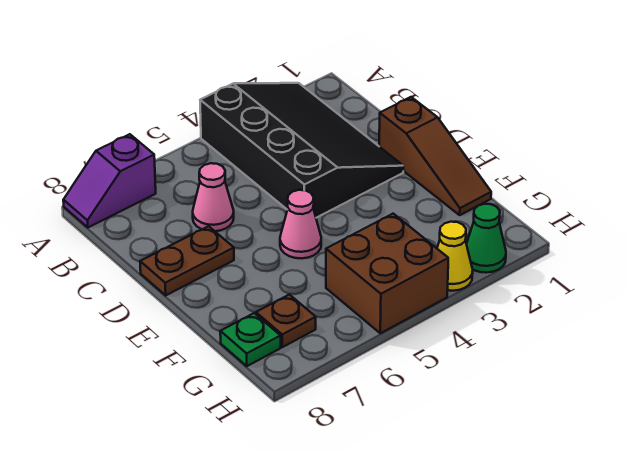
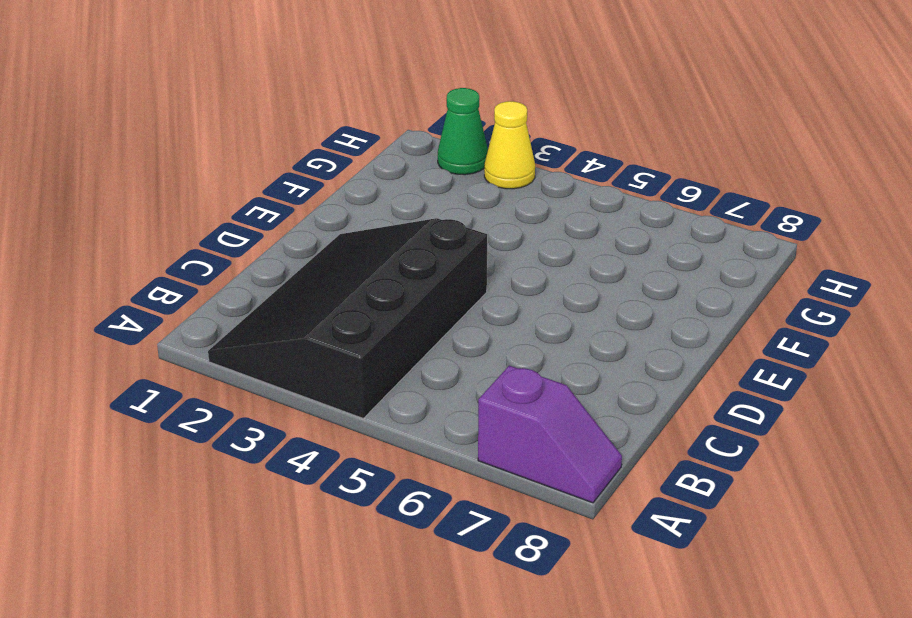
none -> pink 1x1 cone [193,163,234,231]
none -> brown 1x3 slope [379,97,491,215]

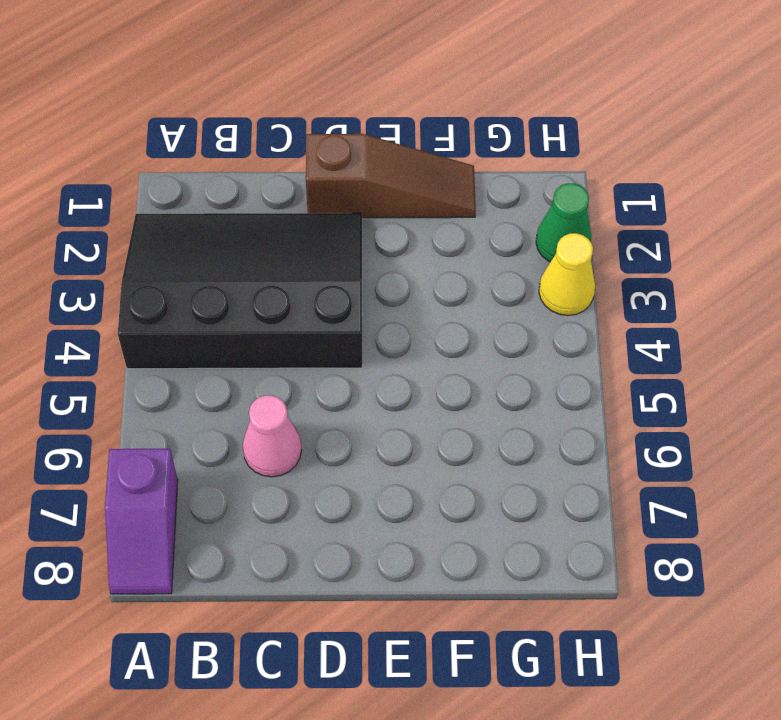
none -> brown 1x2 plate [140,226,234,295]
none -> pink 1x1 cone [280,190,321,258]

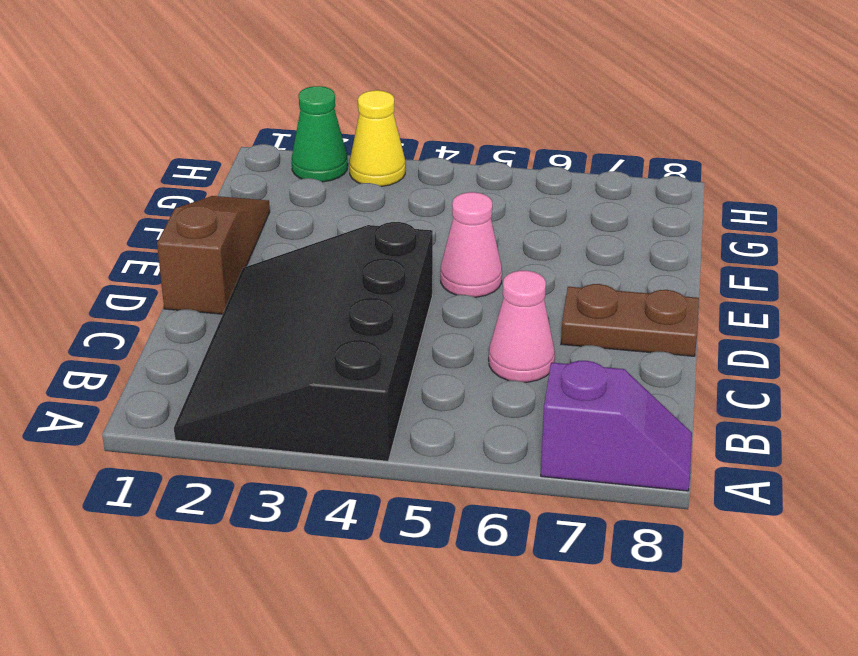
none -> brown 2x2 brick [326,214,448,333]
none -> brown 1x1 plate [256,295,316,347]

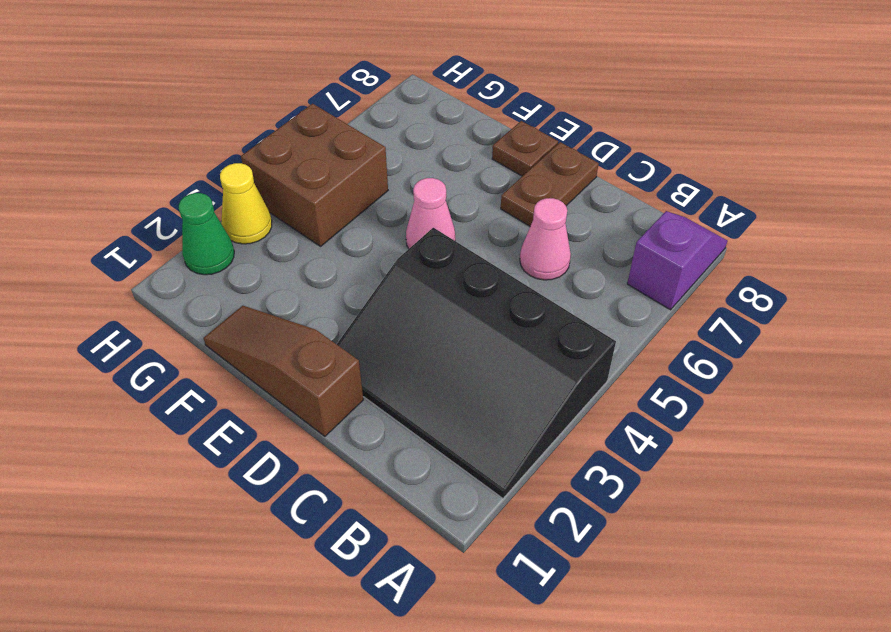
brown 1x1 plate [492,121,558,176] -> brown 1x1 plate moved to [256,295,316,347]
none -> green 1x1 plate [220,313,281,366]

